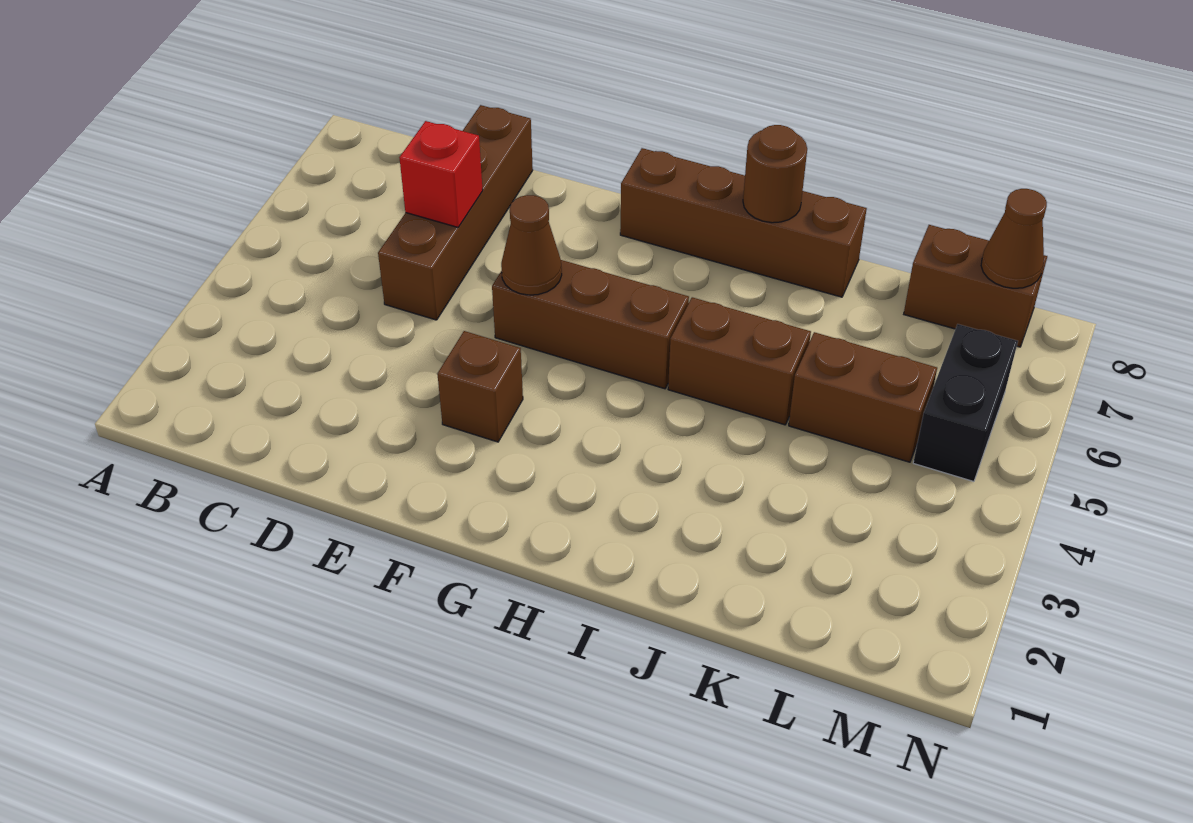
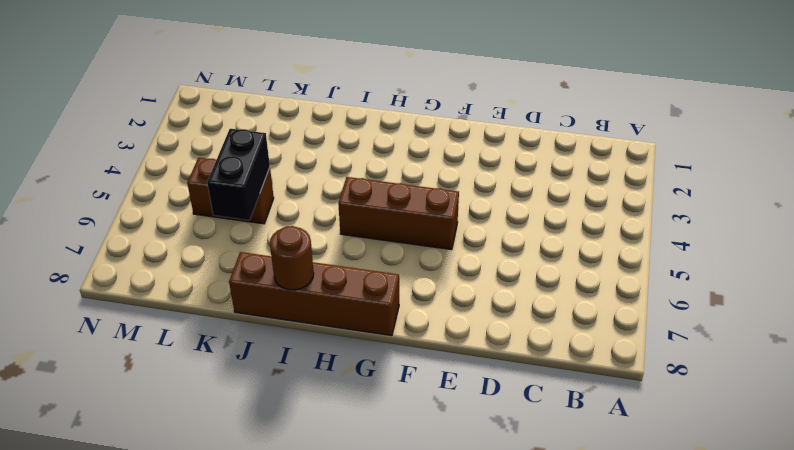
black 1x2 brick [207,129,270,220] -> black 1x2 brick moved to [913,324,1018,482]
none -> brown 1x4 brick [378,105,533,320]
none -> brown 1x1 brick [437,331,523,442]
none -> brown 1x2 brick [668,297,811,425]

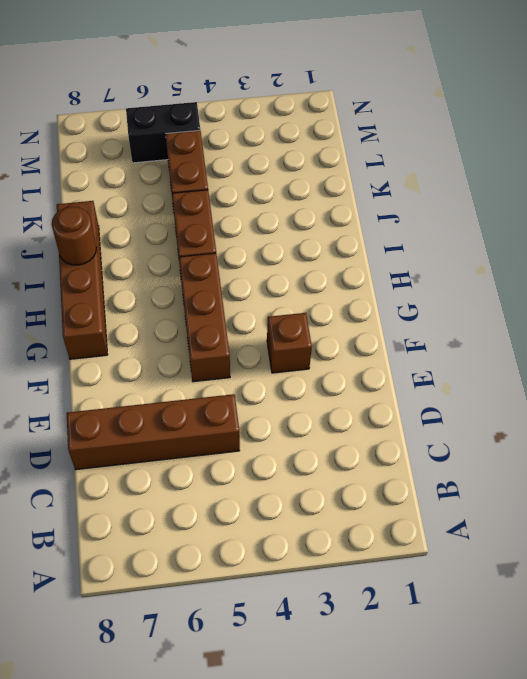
none -> brown 1x2 brick [904,225,1047,347]
none -> red 1x1 brick [399,121,483,227]
none -> brown 1x1 cone [501,195,562,295]

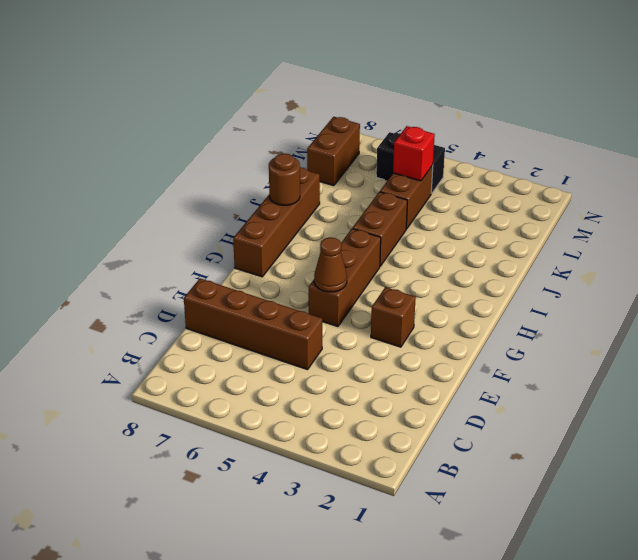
red 1x1 brick [393,126,435,181] -> red 1x1 brick moved to [399,121,483,227]
none -> brown 1x1 cone [981,189,1047,288]

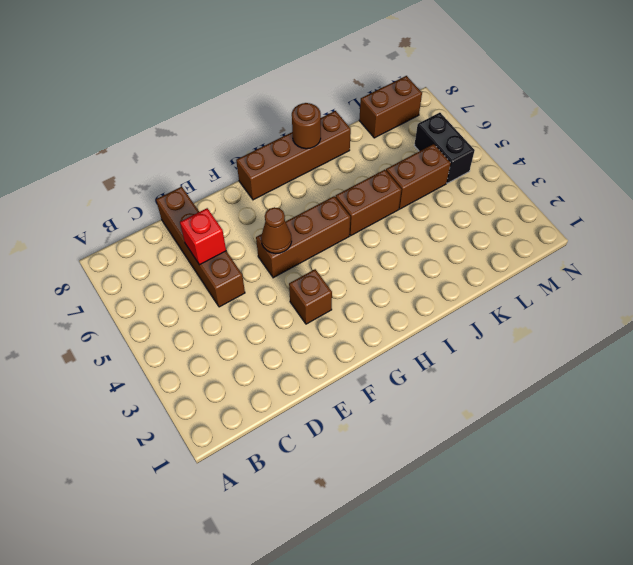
none -> brown 1x1 cone [981,189,1047,288]

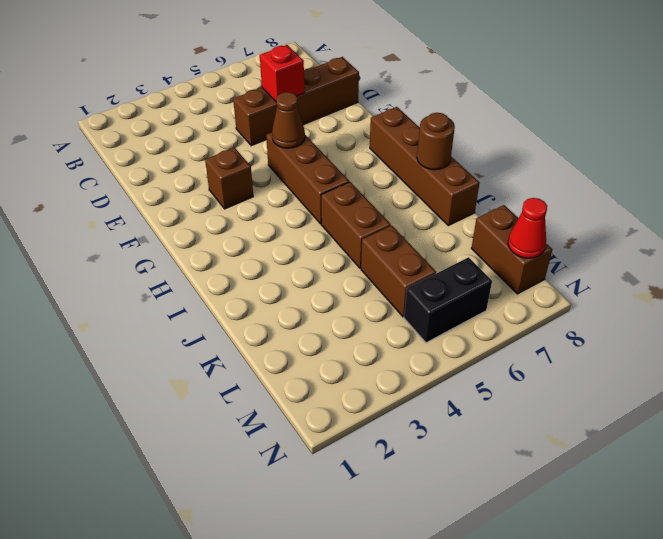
red 1x1 cone [508,198,547,258] -> brown 1x1 cone [981,189,1047,288]

